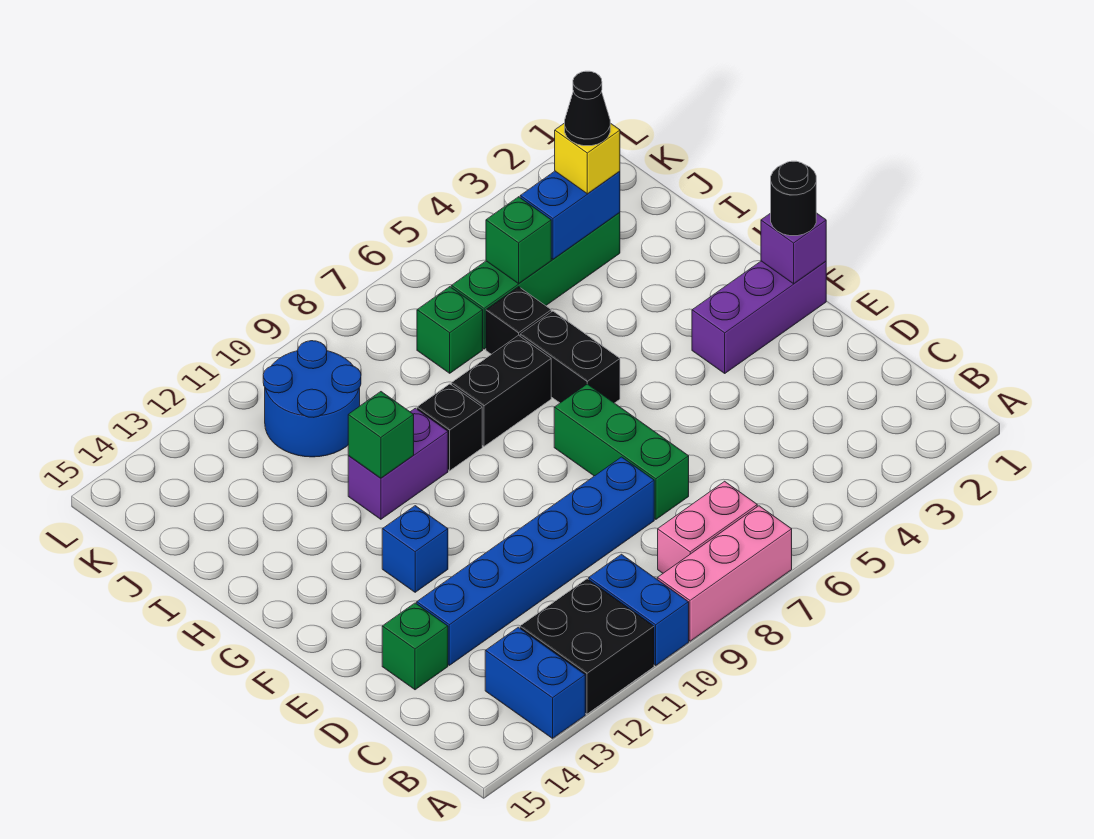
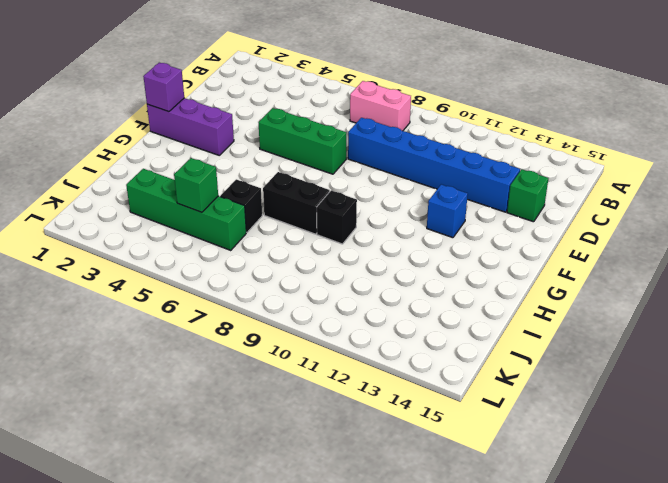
green 1x3 brick [258,108,346,174] -> green 1x3 brick turned to [554,384,689,519]
none -> pink 1x3 brick [657,506,792,641]
none -> blue 1x2 brick [589,554,689,665]
none -> black 2x2 brick [520,579,654,714]

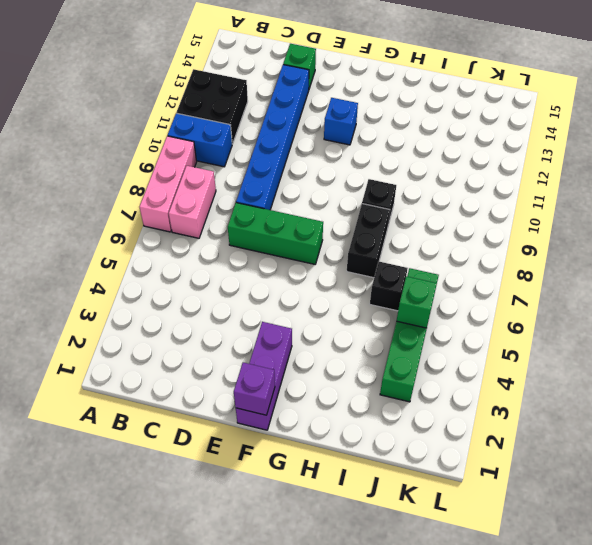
none -> blue 1x2 brick [485,627,585,738]
none -> black 1x2 brick [520,311,620,403]
none -> purple 1x2 brick [348,408,448,519]

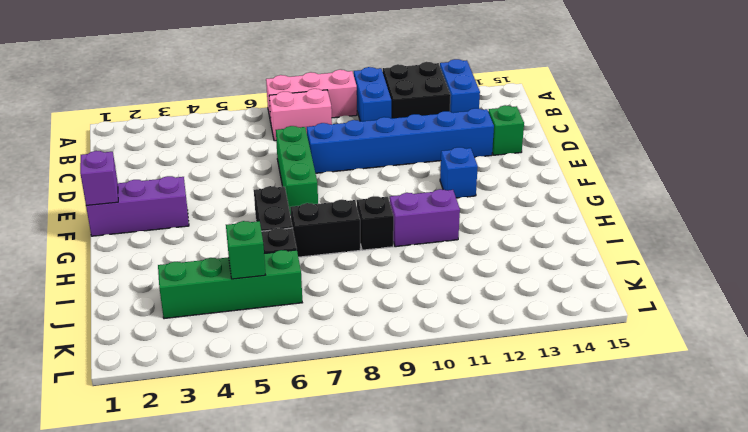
none -> green 1x1 brick [417,287,483,373]
none -> blue 2x2 round brick [263,341,361,457]
none -> green 1x1 brick [348,392,414,478]

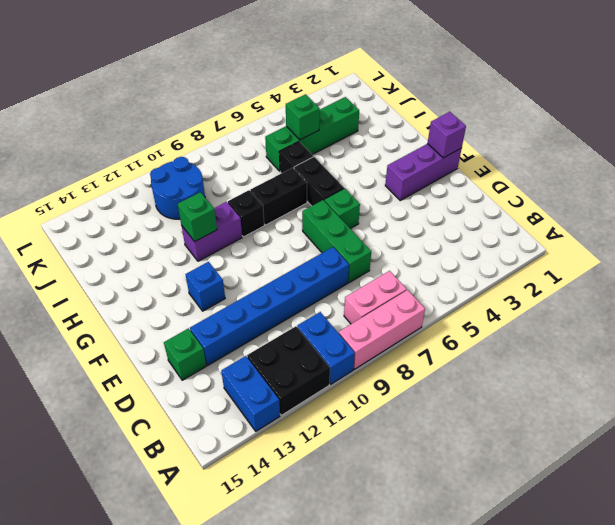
green 1x1 brick [324,188,360,229] -> green 1x1 brick moved to [417,287,483,373]
none -> blue 1x2 brick [520,171,620,259]
none -> black 1x1 round brick [771,161,816,236]
none -> yellow 1x1 brick [555,123,620,194]

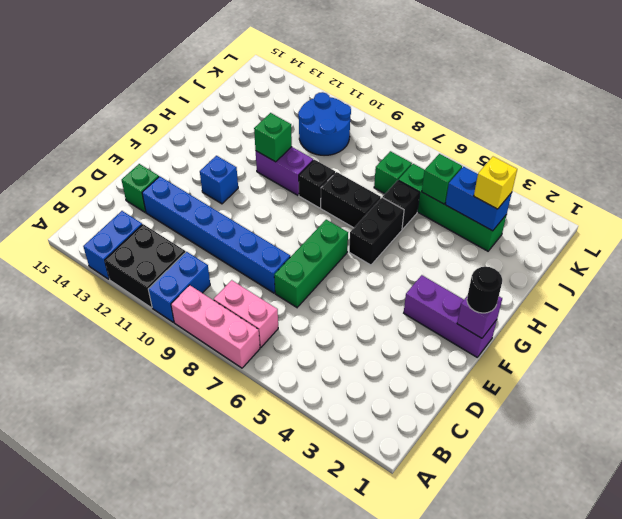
none -> black 1x1 cone [565,71,610,146]

